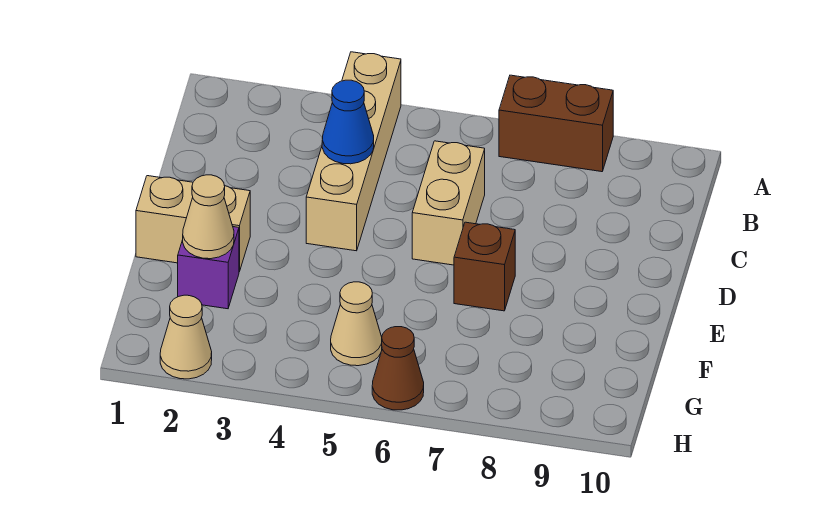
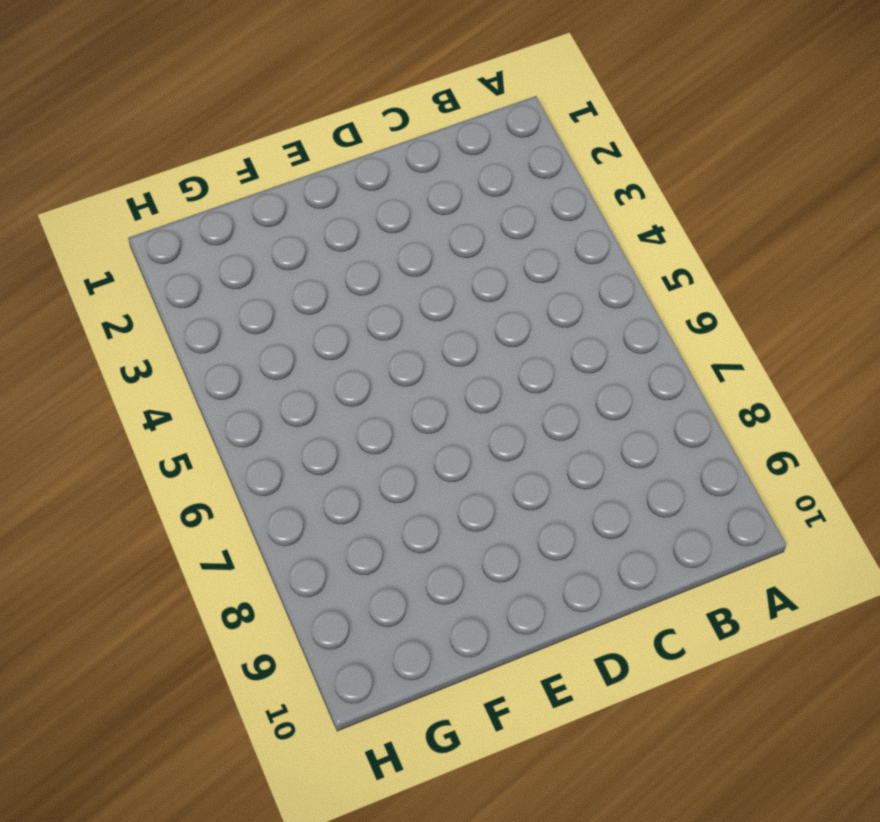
none -> tan 1x4 brick [306,52,401,251]
none -> brown 1x2 brick [499,75,613,172]

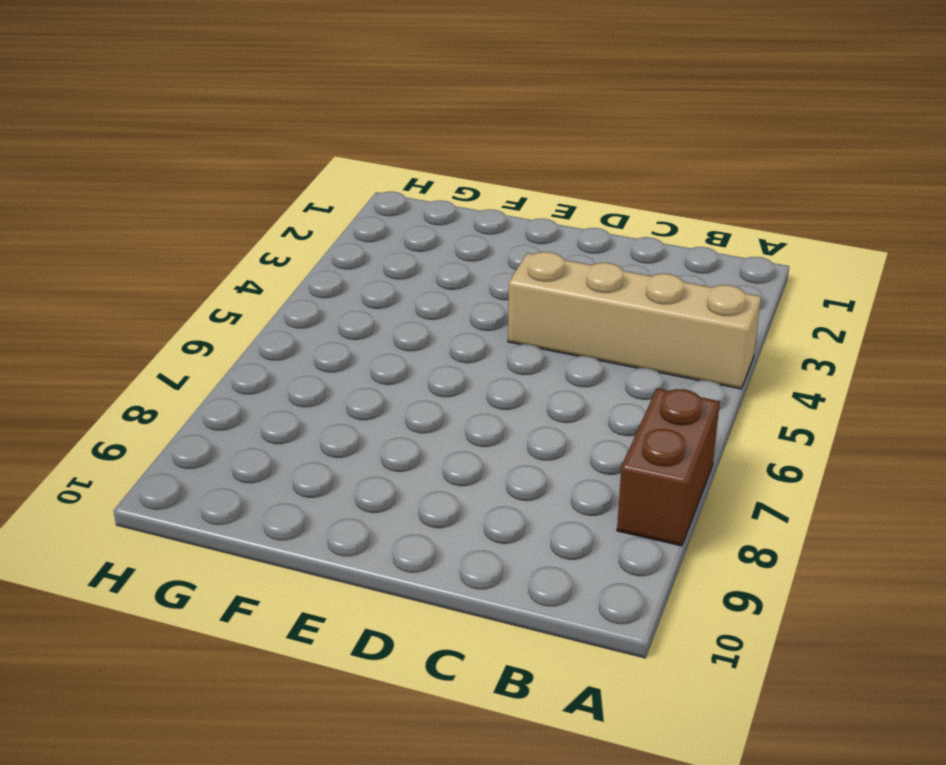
none -> tan 1x2 brick [412,141,485,265]
none -> tan 1x2 brick [136,176,250,272]

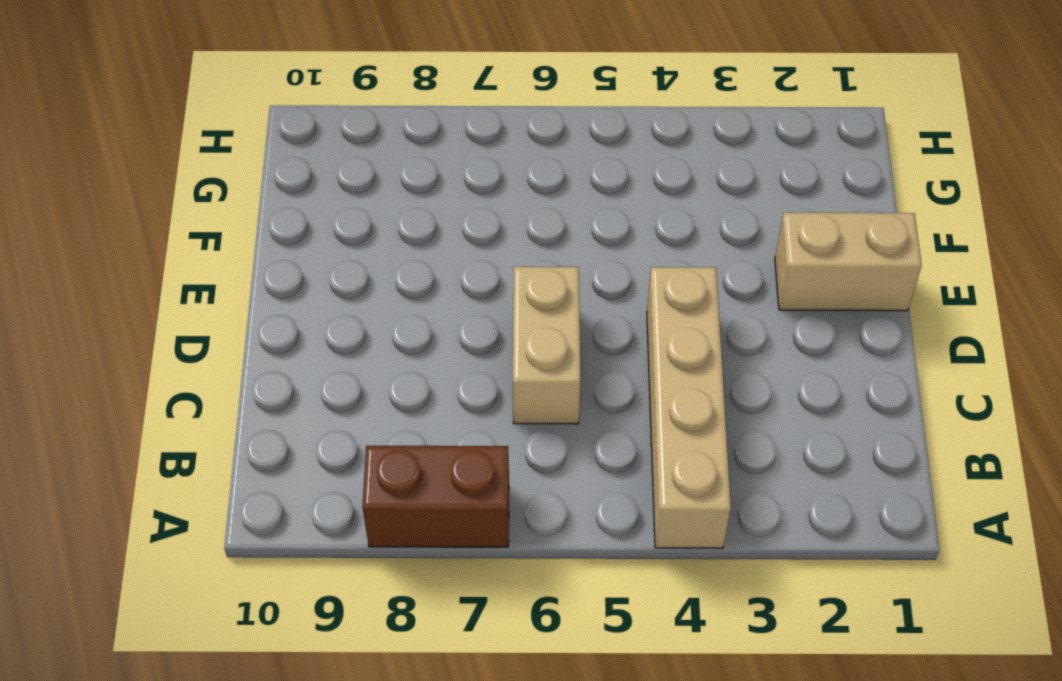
none -> brown 1x1 brick [454,222,515,311]
none -> purple 1x1 brick [178,227,239,309]

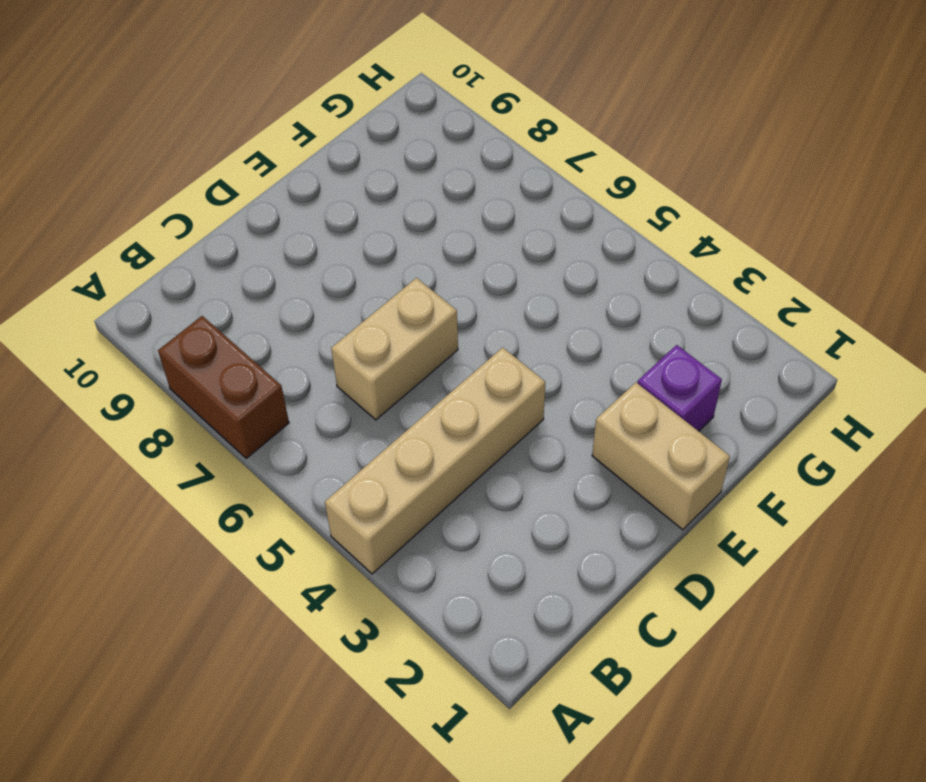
none -> brown 1x1 brick [454,222,515,311]
none -> tan 1x1 cone [331,282,382,366]

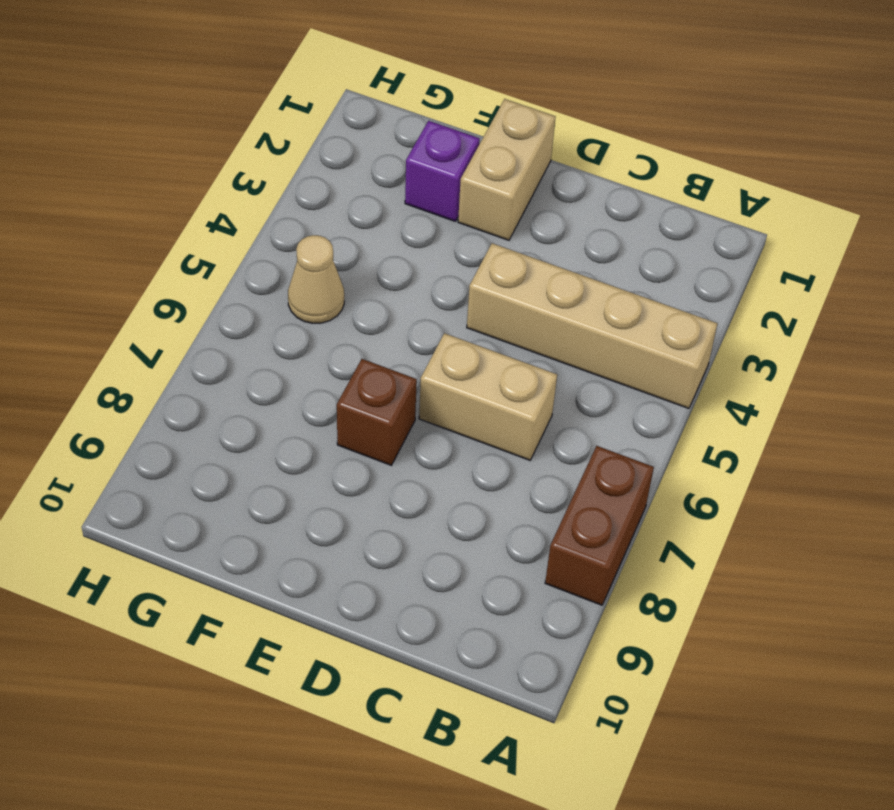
none -> tan 1x1 cone [160,295,212,379]
none -> brown 1x1 cone [372,327,424,410]

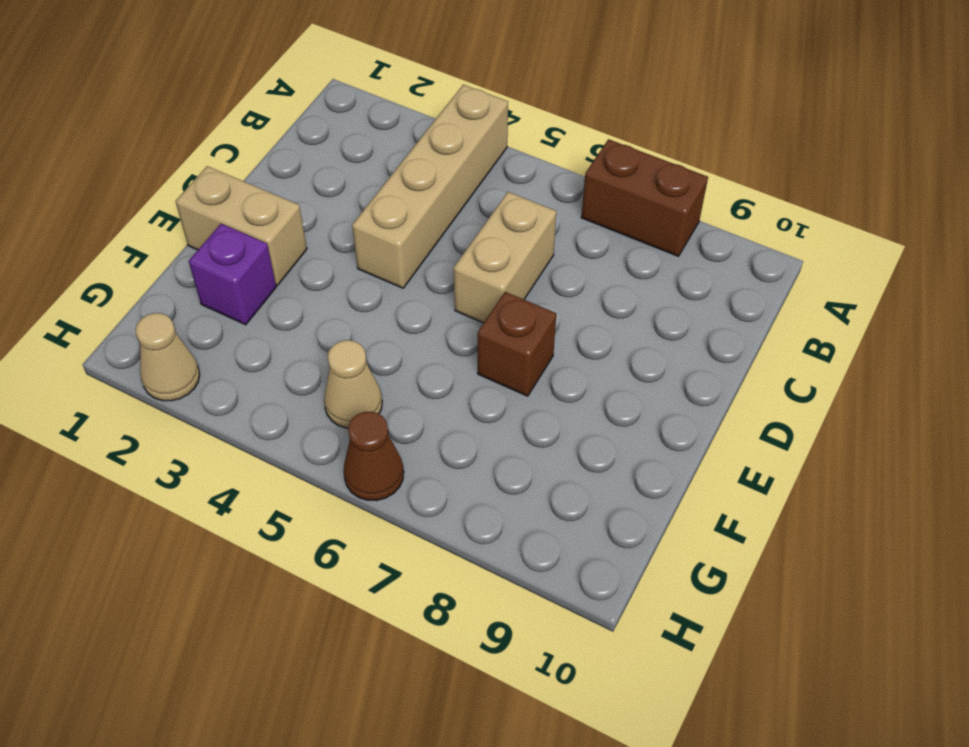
none -> blue 1x1 cone [322,80,374,164]
none -> tan 1x1 cone [183,175,234,259]

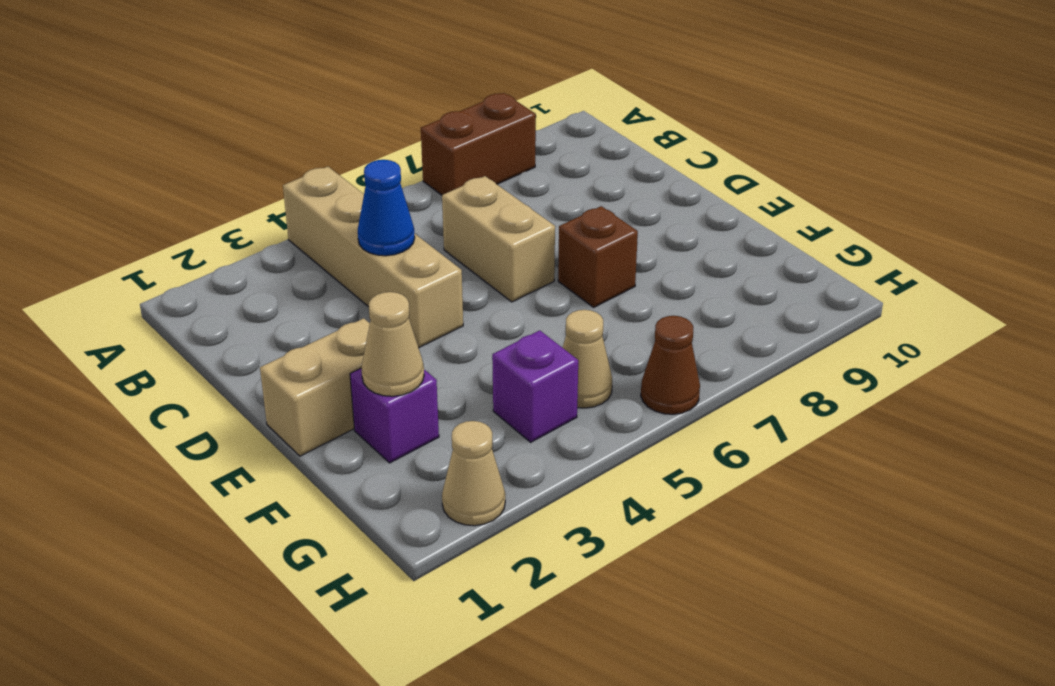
purple 1x1 brick [492,330,578,442] -> none

